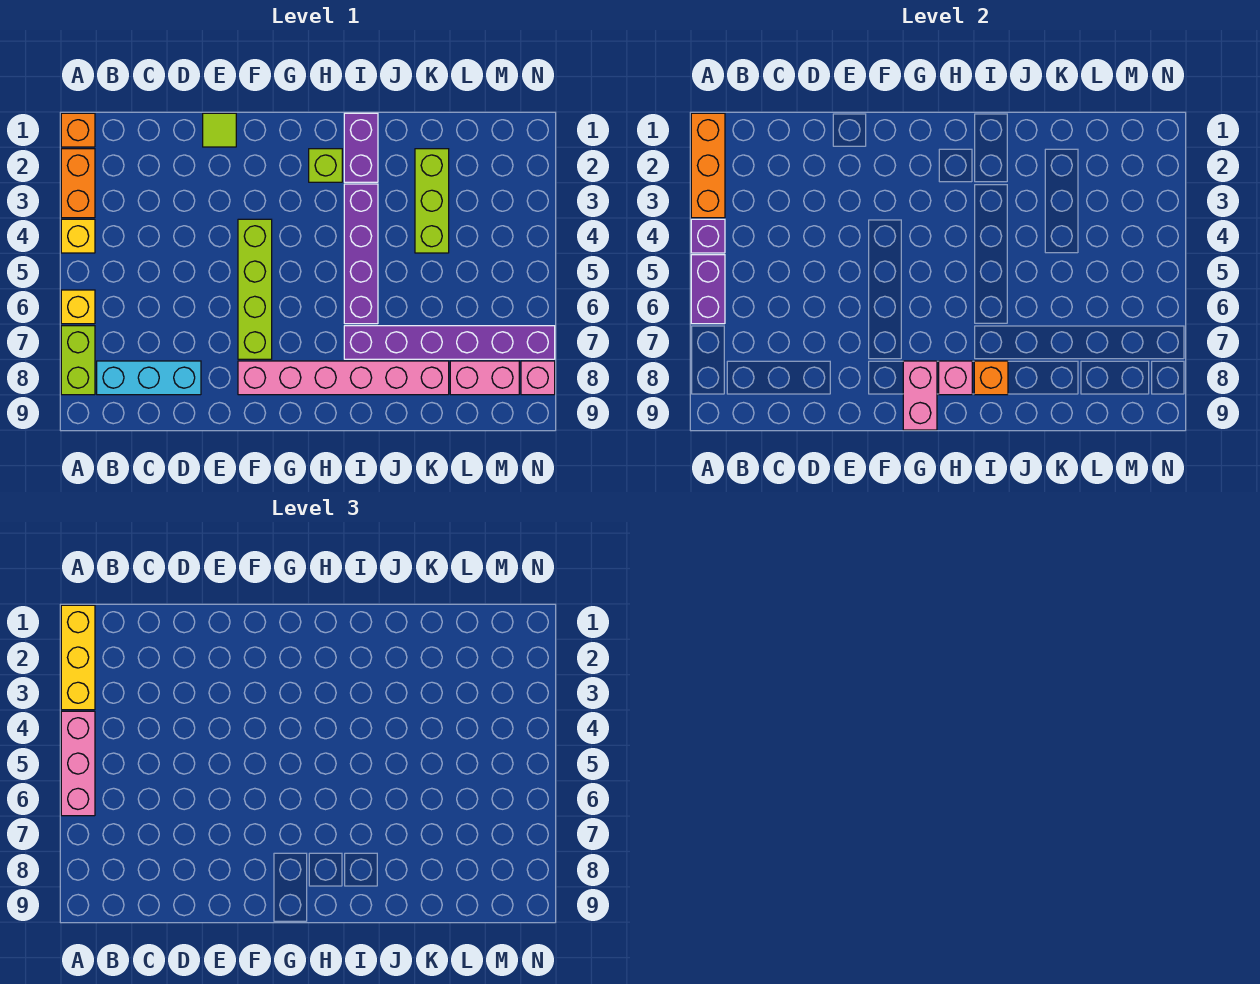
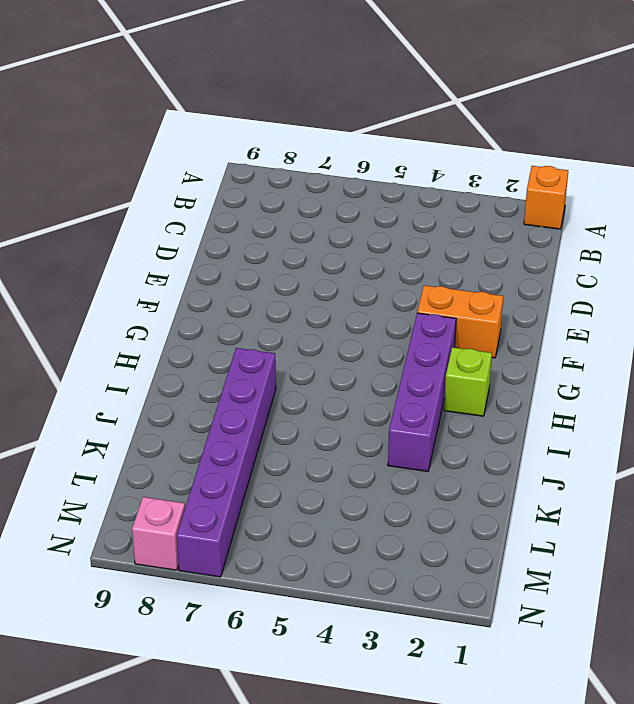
orange 1x2 brick [417,285,503,358] -> orange 1x2 brick moved to [61,149,95,218]
purple 1x4 brick [388,313,456,471] -> purple 1x4 brick turned to [344,184,378,324]
none -> yellow 1x1 brick [61,219,95,253]
none -> yellow 1x1 brick [61,290,95,324]
none -> lime 1x2 brick [61,326,95,395]

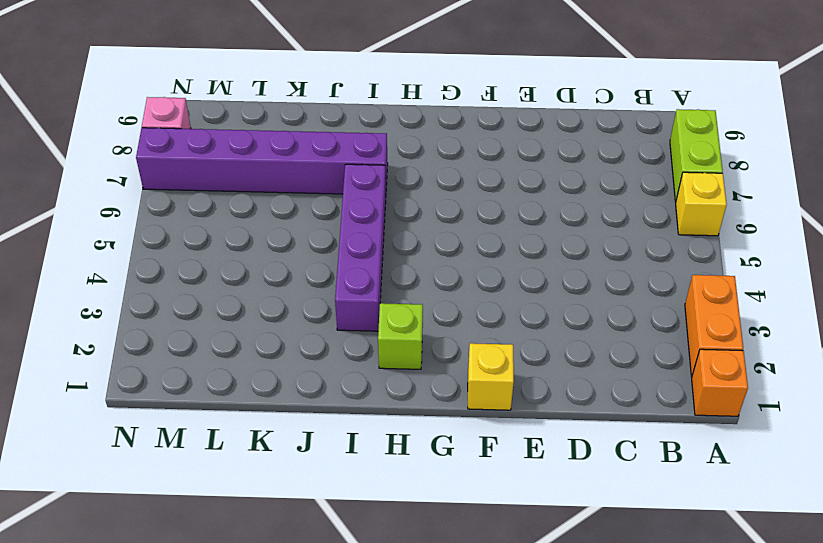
yellow 1x1 brick [468,343,514,410] -> yellow 1x1 brick moved to [61,219,95,253]
none -> cyan 1x3 brick [97,361,201,395]
none -> lime 1x1 tile [203,113,236,147]
none -> lime 1x4 brick [238,219,272,359]

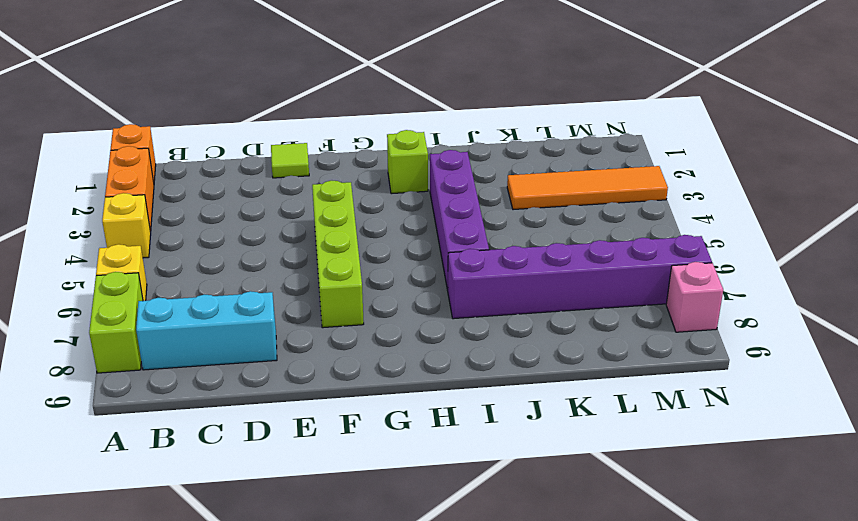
orange 1x4 tile [507,166,668,210] -> lime 1x3 brick [415,149,449,253]
none -> pink 1x6 brick [238,361,449,395]
none -> purple 1x2 brick [344,113,378,182]
none -> pink 1x2 brick [450,361,519,395]

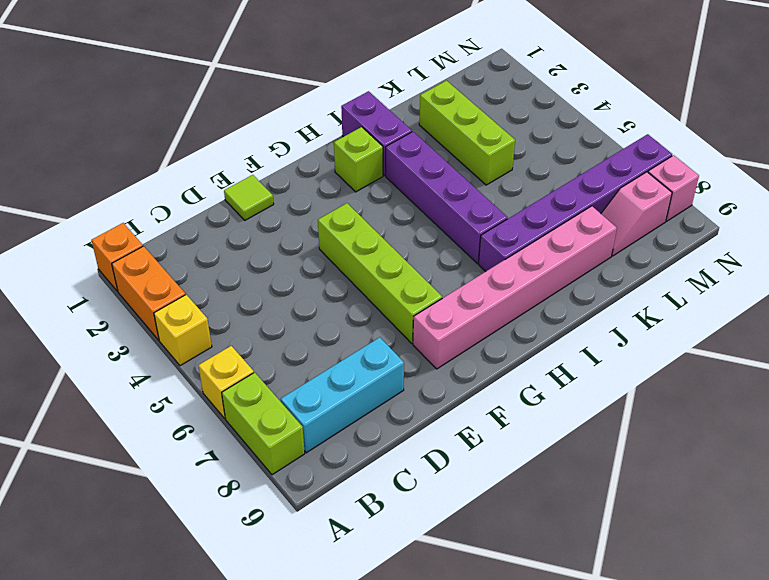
pink 1x2 slope [601,172,672,256] -> pink 1x2 brick [450,361,519,395]
none -> orange 1x3 brick [691,113,725,218]
none -> purple 1x1 brick [691,219,725,253]
none -> purple 1x2 brick [691,255,725,324]

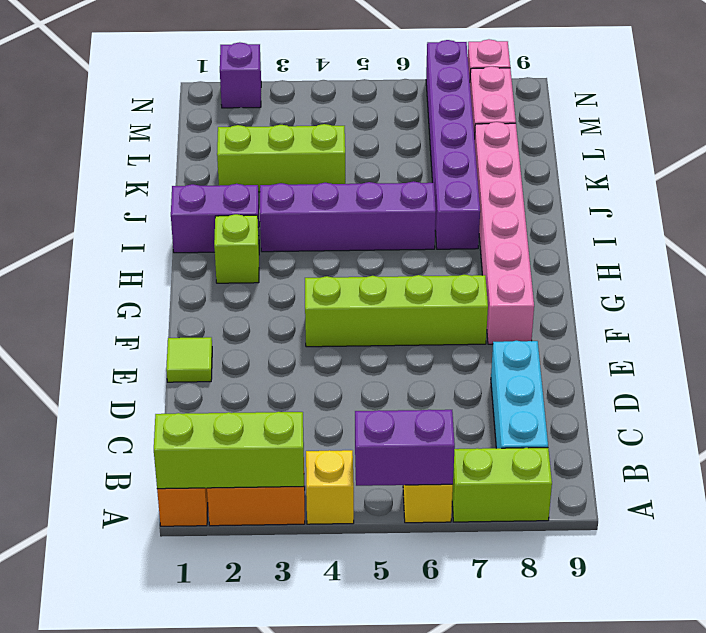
lime 1x3 brick [154,412,304,489] -> orange 1x3 brick [691,113,725,218]
purple 1x1 brick [220,42,261,108] -> purple 1x1 brick moved to [691,219,725,253]
none -> pink 1x2 brick [903,361,937,430]
none -> pink 1x1 brick [939,361,972,395]
none -> orange 1x1 brick [974,361,1008,395]

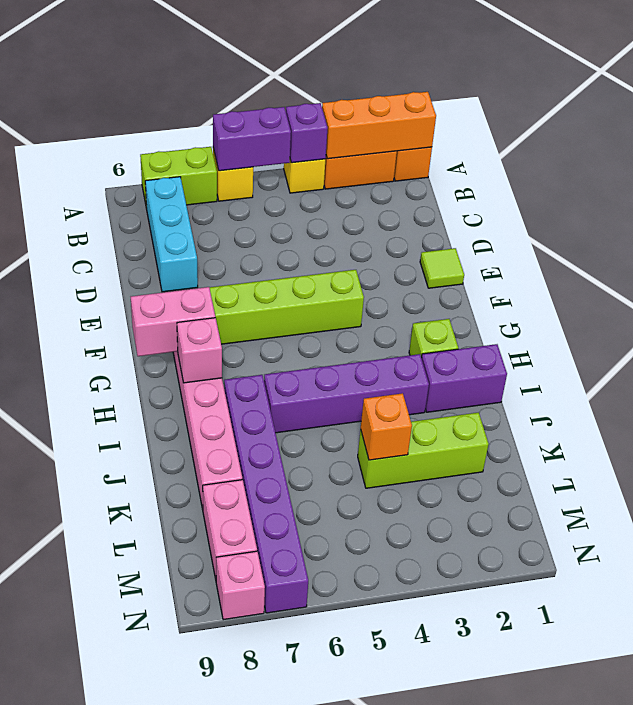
orange 1x1 brick [361,393,412,460] -> orange 1x1 brick moved to [974,361,1008,395]
none -> yellow 1x3 brick [61,605,95,710]
none -> pink 1x3 brick [61,711,95,816]

